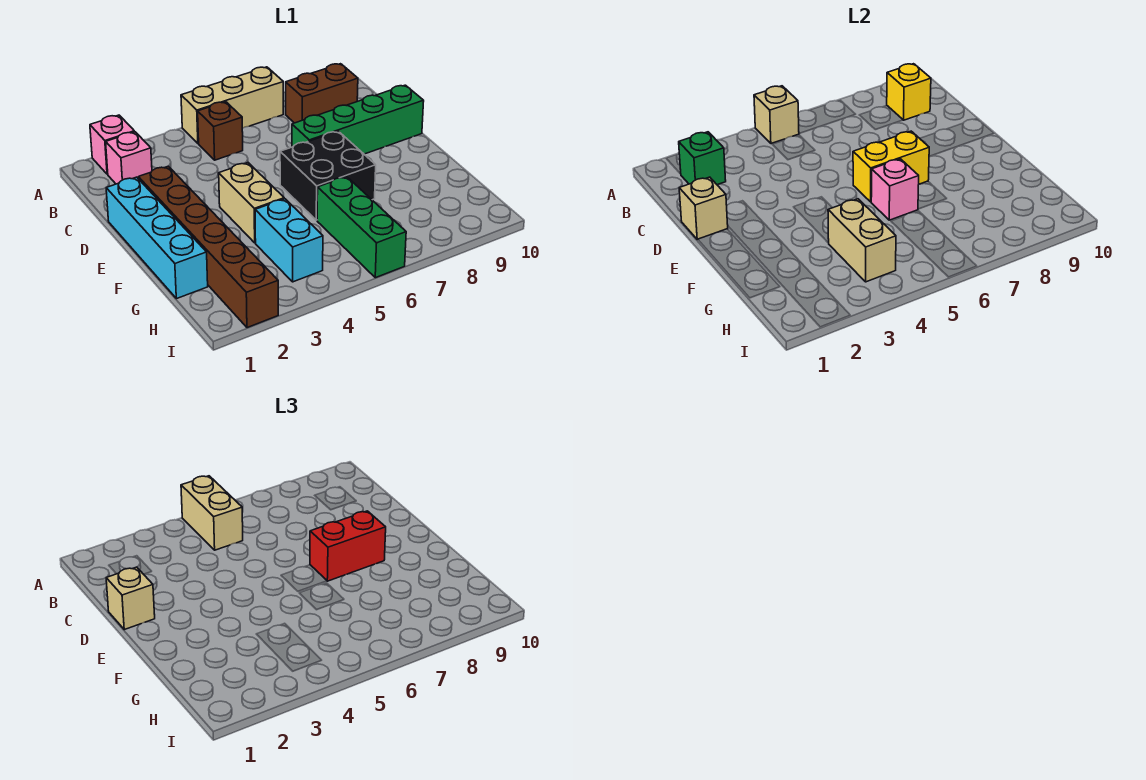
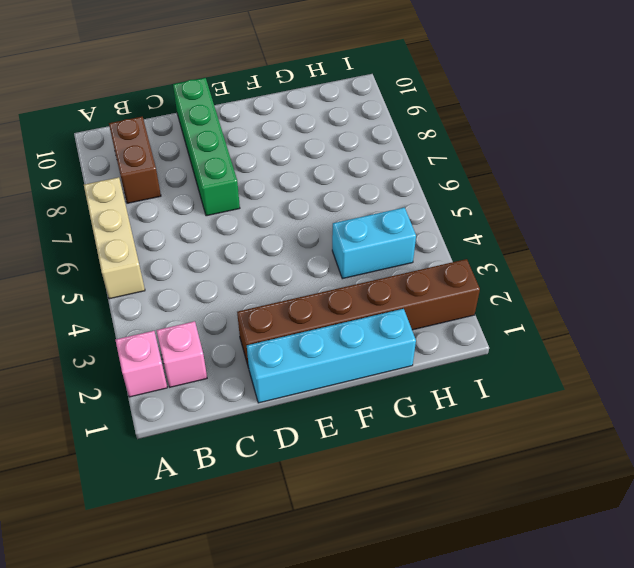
none -> brown 1x1 brick [198,102,243,160]
none -> tan 1x2 brick [219,163,284,243]
none -> black 2x2 brick [280,131,376,220]

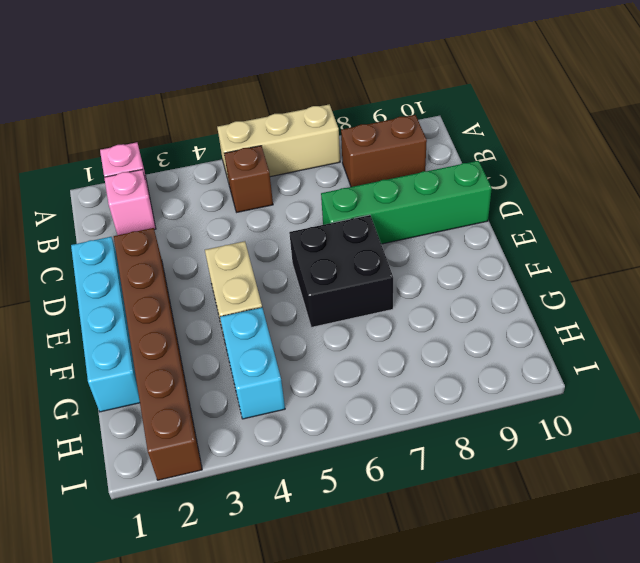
none -> green 1x3 brick [317,177,406,278]
none -> tan 1x1 brick [754,86,799,143]
none -> green 1x1 brick [679,132,726,185]

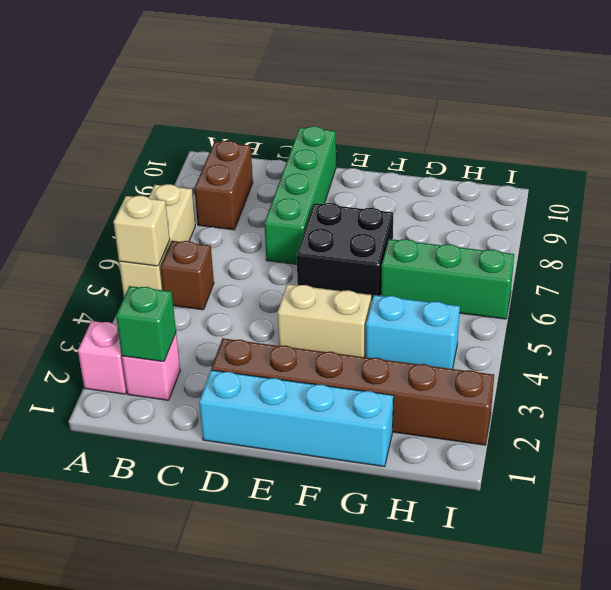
none -> yellow 1x1 brick [887,64,931,120]
none -> tan 1x1 brick [679,177,728,240]
none -> yellow 1x2 brick [853,131,929,202]

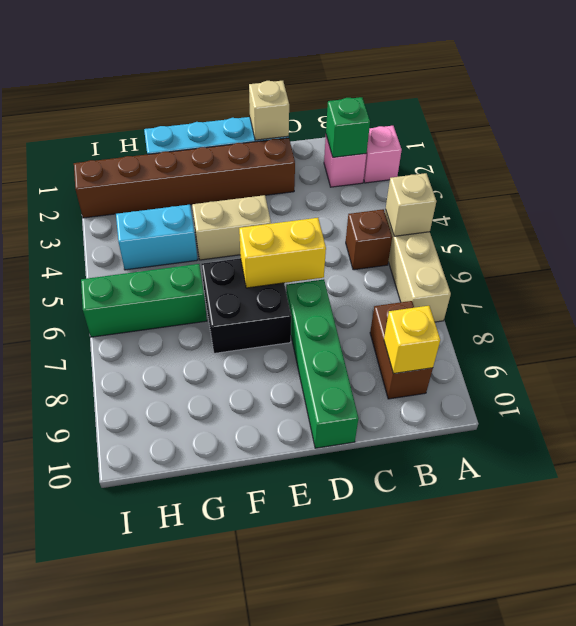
yellow 1x2 brick [239,218,326,288] -> yellow 1x2 brick turned to [853,131,929,202]
none -> pink 1x1 brick [871,159,919,220]
none -> tan 1x2 brick [828,199,896,282]
none -> tan 1x2 brick [181,476,243,550]

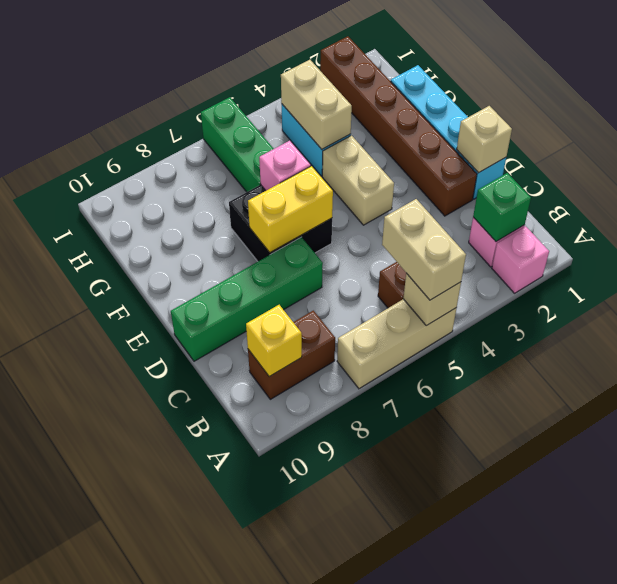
none -> tan 1x1 brick [106,567,155,630]
none -> red 1x2 brick [310,511,386,581]

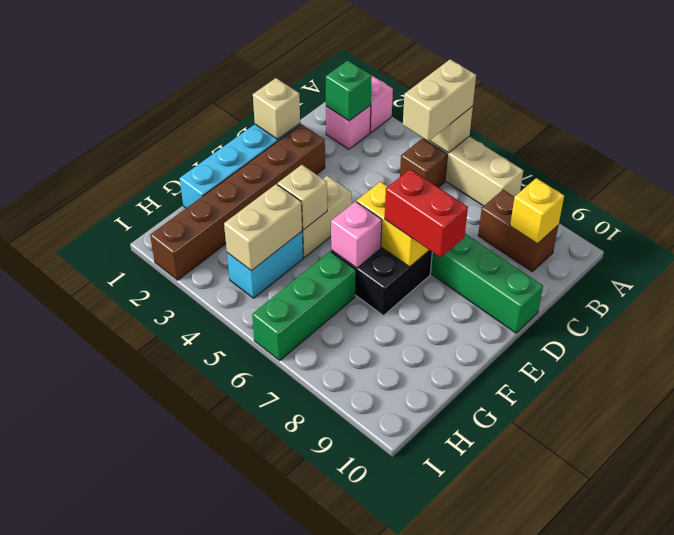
tan 1x1 brick [277,165,327,230] -> tan 1x1 brick moved to [106,567,155,630]

